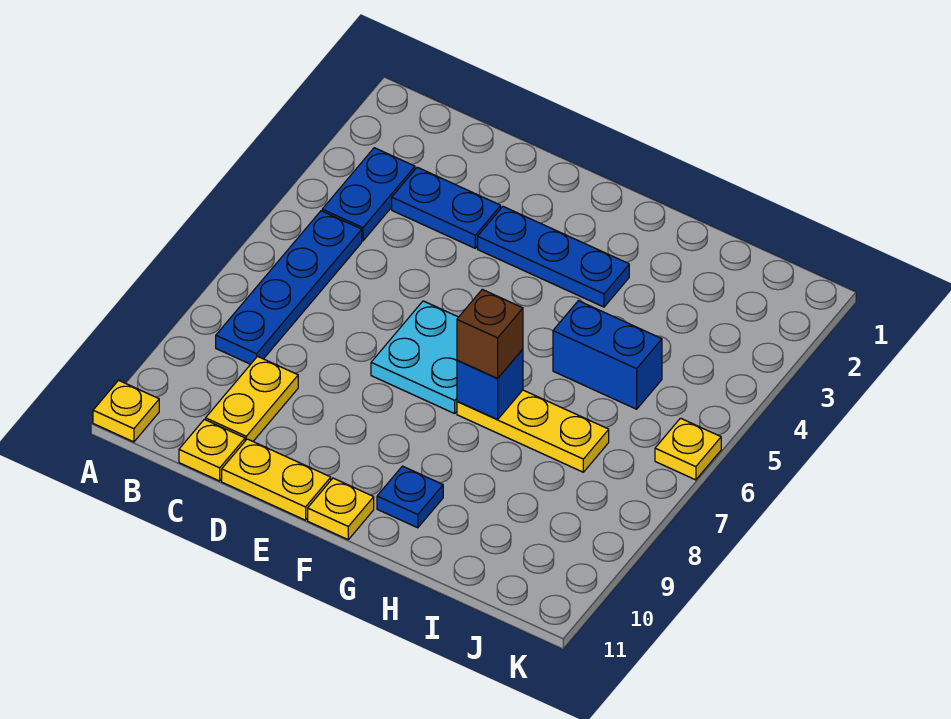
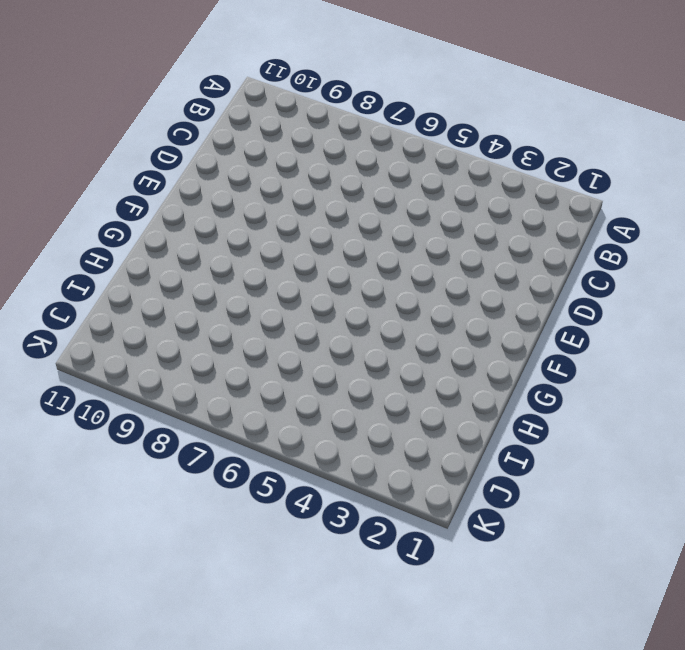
none -> yellow 1x1 plate [93,380,159,442]
none -> blue 1x2 plate [322,148,415,241]
none -> blue 1x4 plate [216,211,362,364]

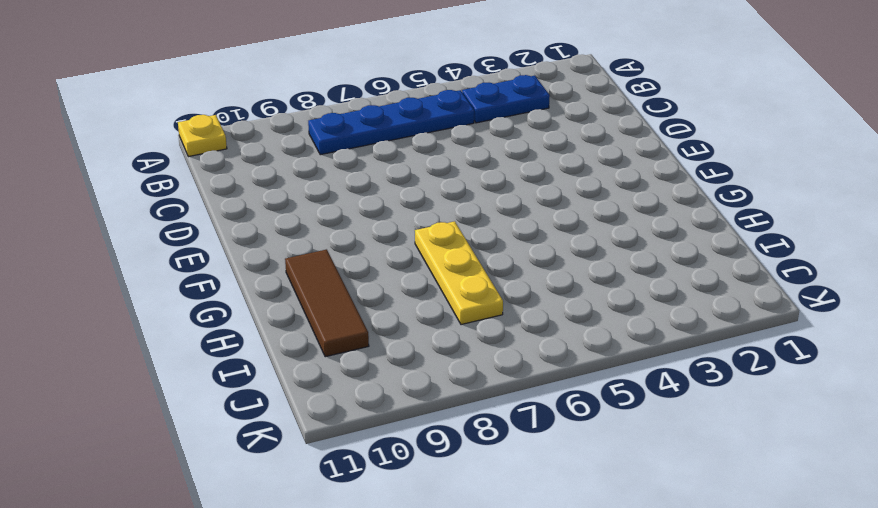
brown 1x3 tile [285,249,369,357] -> blue 1x1 plate [377,466,443,528]
none -> blue 1x2 plate [392,167,501,248]
none -> yellow 1x2 plate [206,356,298,441]
none -> yellow 1x1 plate [179,419,245,481]

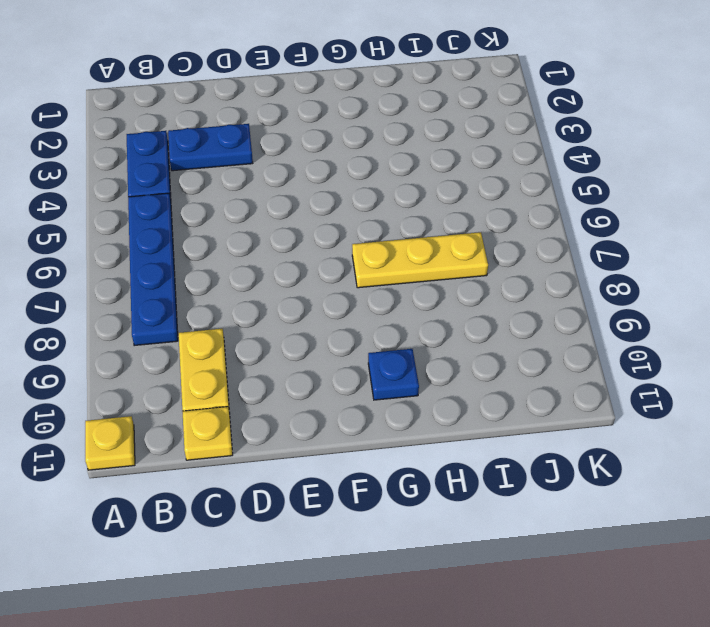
none -> yellow 1x2 plate [222,439,331,520]
none -> blue 1x3 plate [478,207,629,307]
none -> cyan 2x2 plate [371,301,458,414]

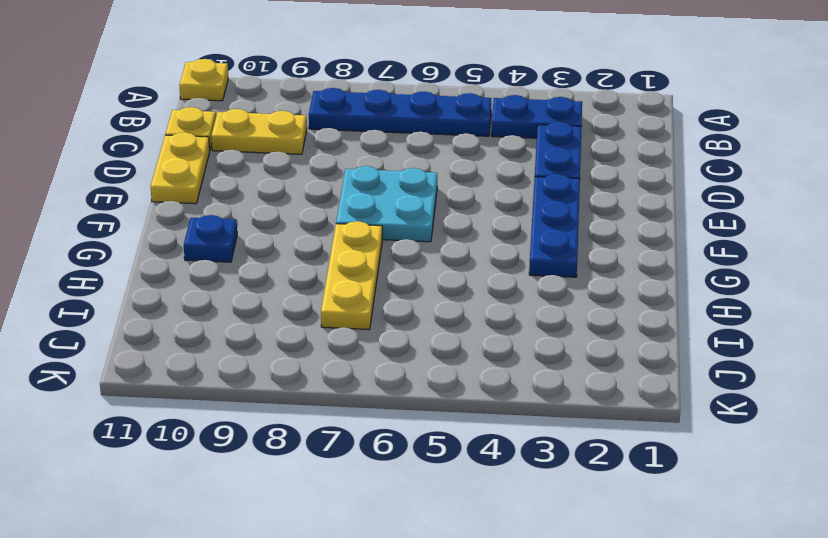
none -> yellow 1x1 plate [308,478,374,539]
none -> blue 1x2 brick [553,301,662,409]
none -> yellow 1x1 plate [655,418,721,480]

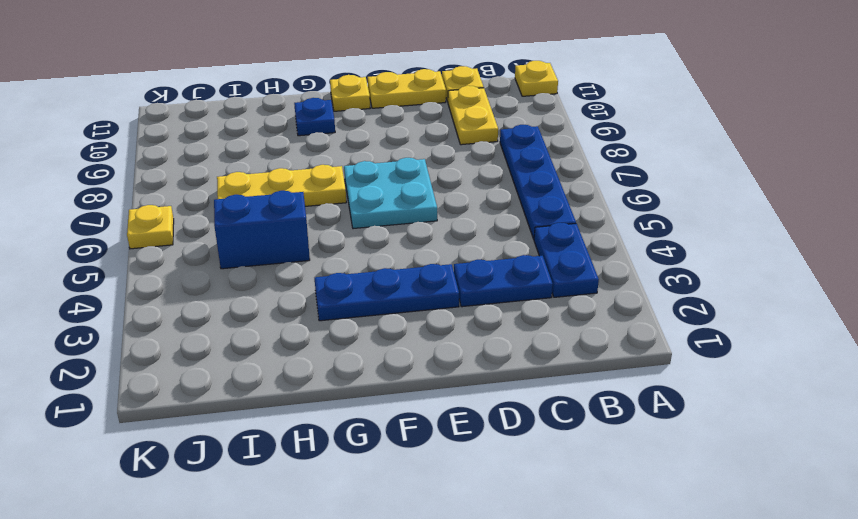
none -> blue 1x1 brick [457,349,523,419]
none -> brown 1x1 brick [457,289,523,378]

